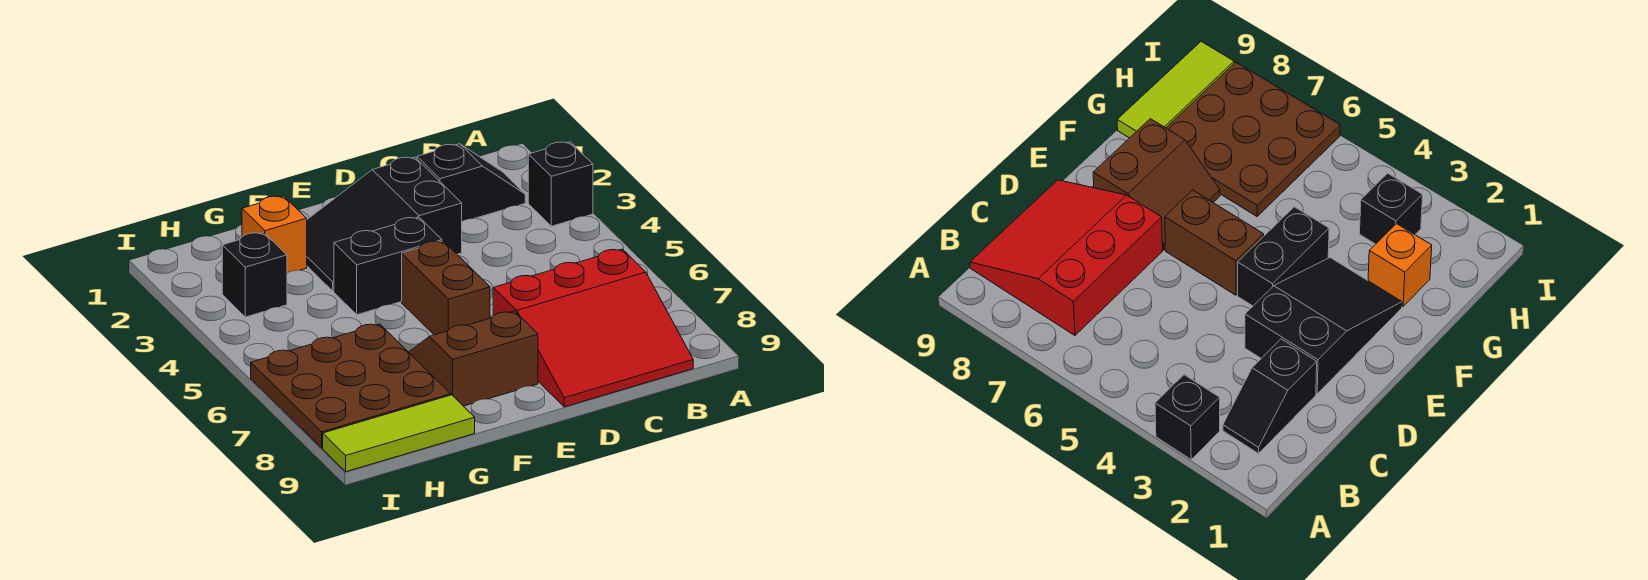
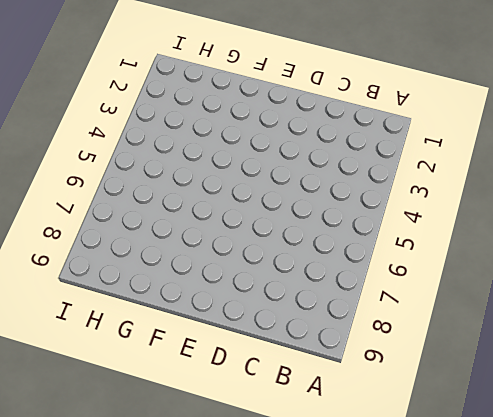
none -> black 1x1 brick [528,142,593,226]
none -> black 1x2 slope [417,144,525,221]

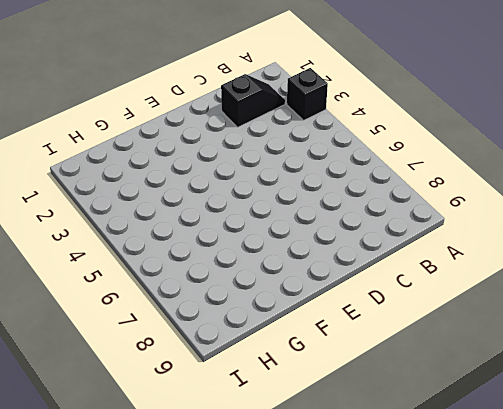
none -> red 3x3 slope [493,249,693,407]
none -> black 2x3 slope [307,157,462,291]

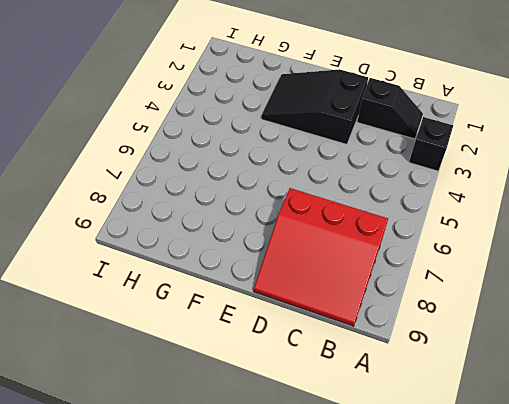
none -> black 1x2 brick [334,217,442,315]
none -> brown 1x2 brick [402,241,490,335]

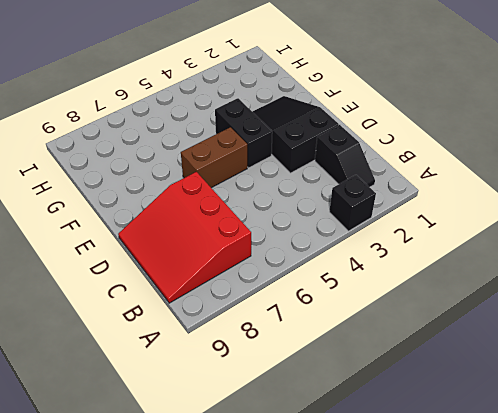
none -> brown 2x2 slope [409,311,538,406]
none -> orange 1x1 brick [242,196,307,273]

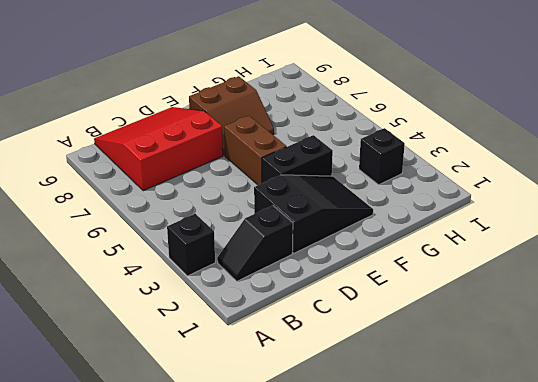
none -> orange 1x1 brick [242,196,307,273]
none -> brown 3x3 plate [251,324,451,448]

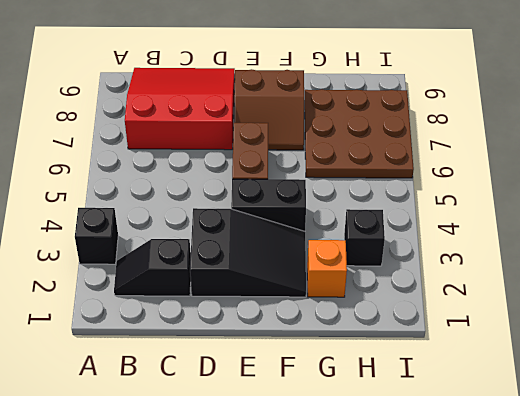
none -> lime 1x3 tile [323,395,475,472]

